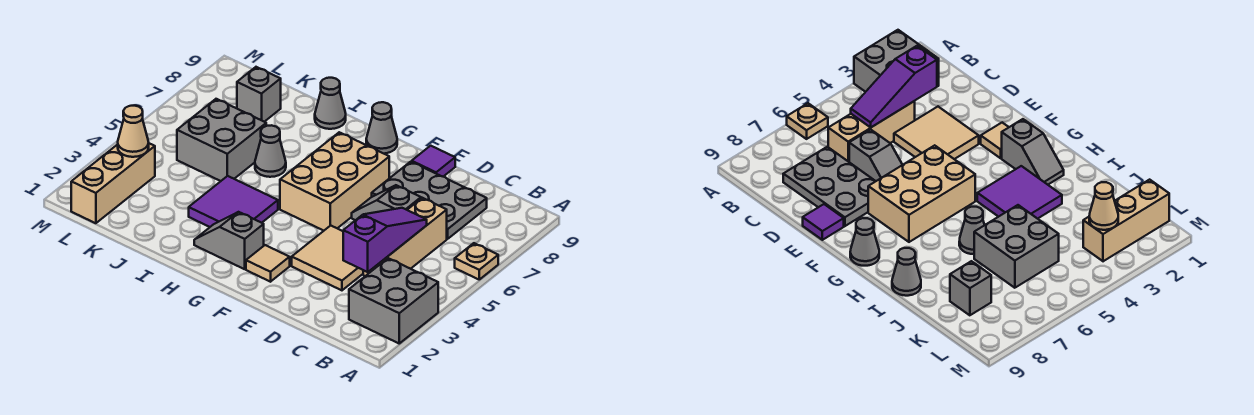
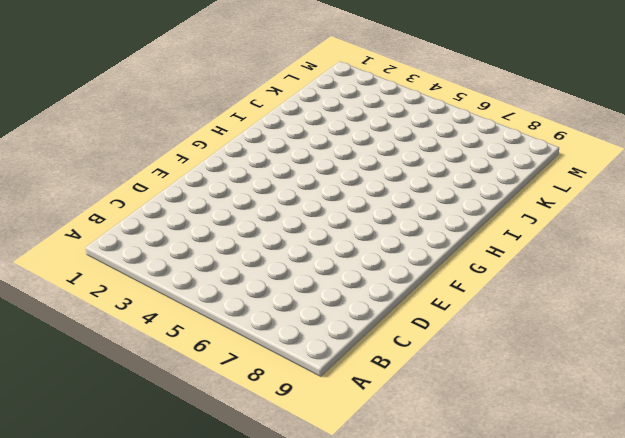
none -> grey 2x2 brick [349,258,438,343]
none -> tan 1x1 plate [455,243,498,279]
none -> tan 1x3 brick [363,198,447,276]

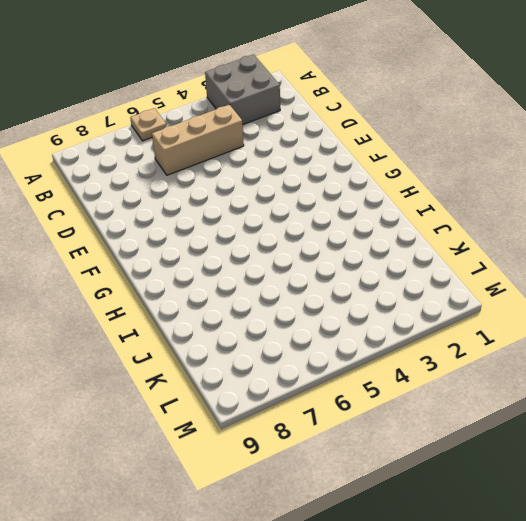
none -> grey 2x3 plate [372,162,487,239]
none -> tan 2x2 tile [292,225,363,290]
none -> grey 1x2 slope [352,185,421,220]

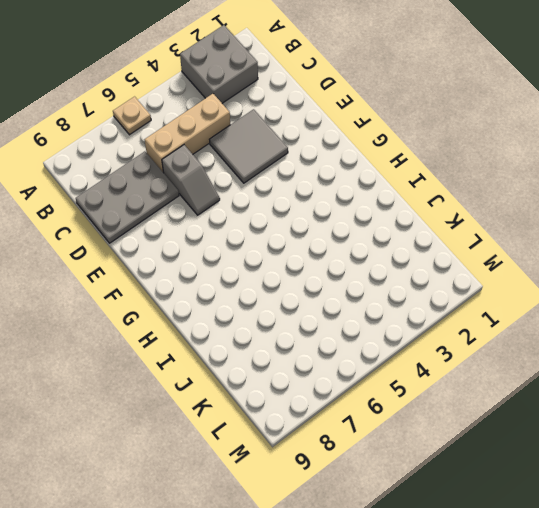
grey 2x3 plate [76,151,179,243] -> grey 2x3 plate turned to [372,162,487,239]
grey 2x2 tile [210,109,288,183] -> tan 2x2 tile [292,225,363,290]
none -> purple 1x1 tile [412,146,455,177]
none -> tan 1x1 tile [246,245,290,282]
none -> tan 2x3 brick [280,132,389,231]

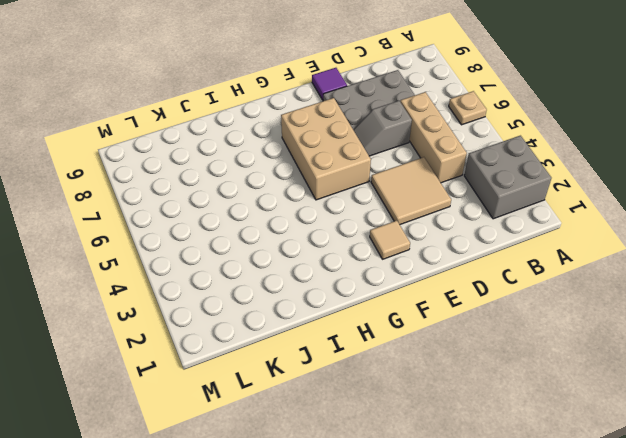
none -> grey 1x2 slope [194,212,264,269]
none -> grey 1x1 cone [366,102,397,154]
none -> purple 2x2 tile [189,176,278,227]

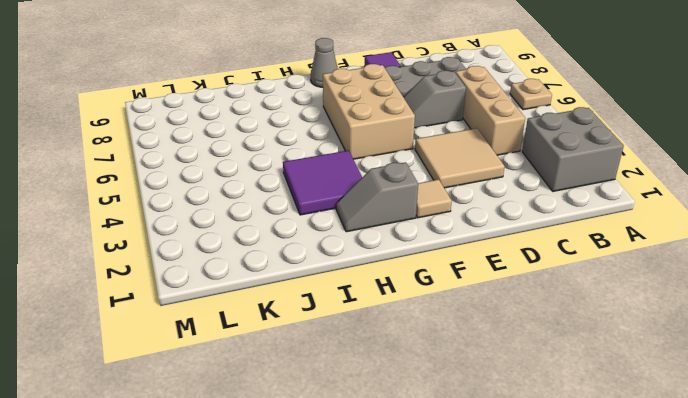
none -> grey 1x1 cone [255,125,286,177]
none -> grey 1x1 cone [315,78,346,129]
none -> grey 2x2 brick [177,99,266,181]

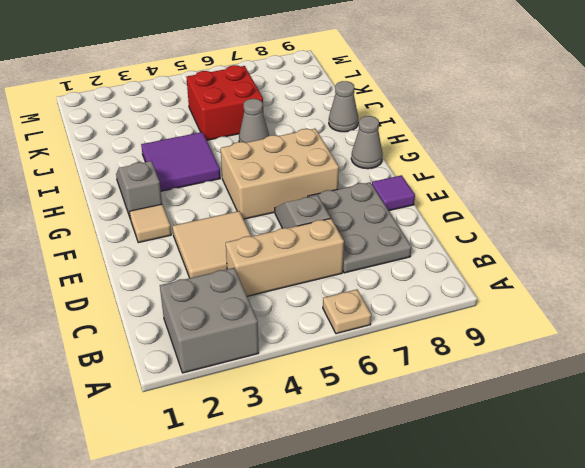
red 2x2 brick [186,65,263,140] -> grey 2x2 brick [177,99,266,181]
none -> grey 1x1 brick [237,67,281,122]
none -> tan 1x3 brick [71,143,155,223]
none -> purple 1x3 slope [343,208,427,272]

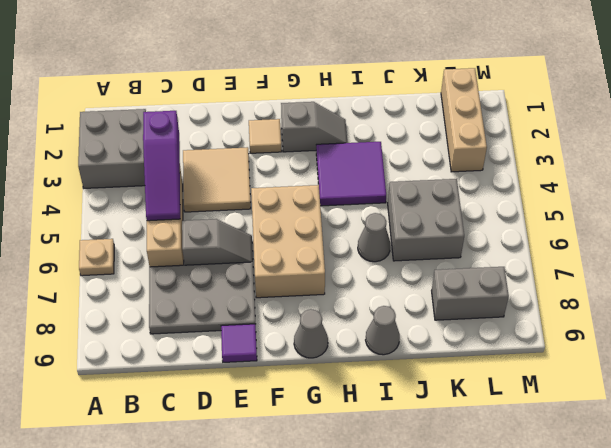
grey 1x2 brick [432,267,509,320] -> grey 1x1 brick [237,67,281,122]
none -> tan 1x1 cone [118,106,149,157]

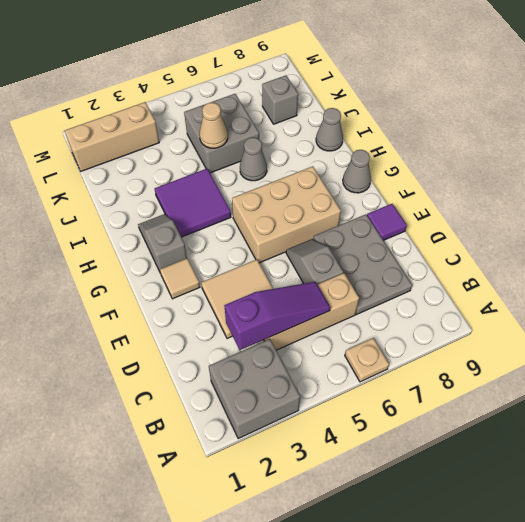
tan 1x1 cone [199,103,228,148] -> tan 1x1 cone moved to [118,106,149,157]

